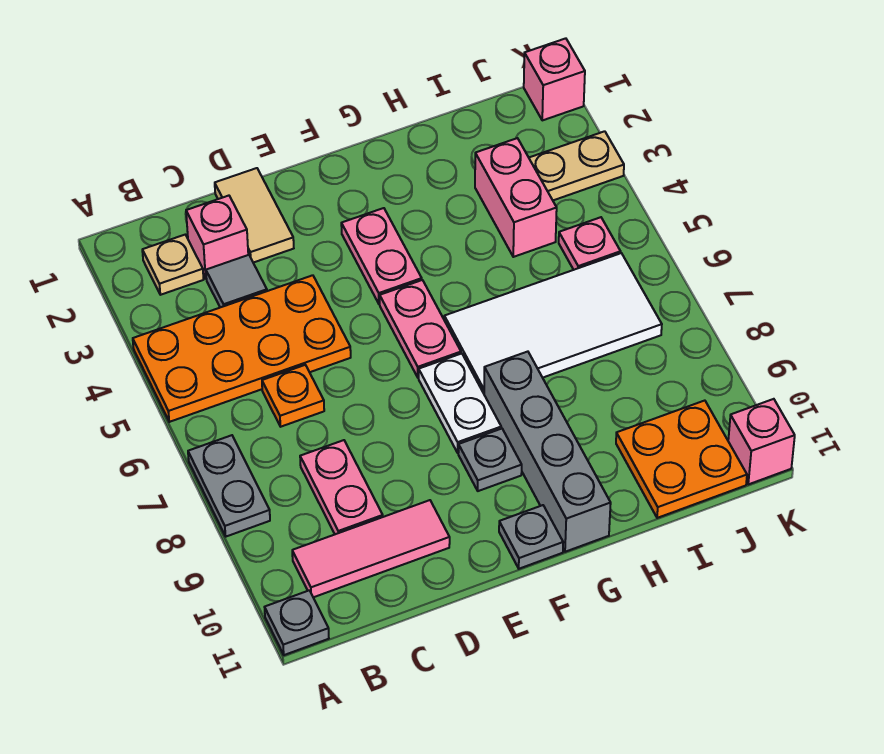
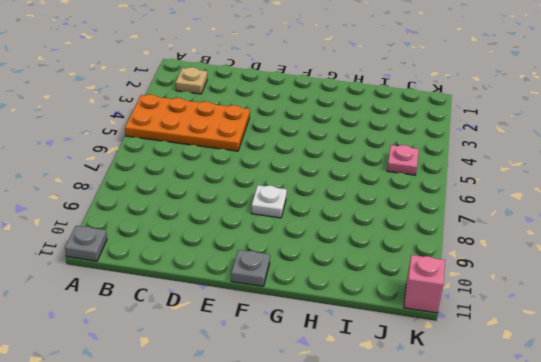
white 1x1 plate [251,185,287,218] -> white 1x2 plate [419,354,501,453]
none -> grey 1x2 plate [188,435,270,537]
none -> pink 1x3 tile [292,500,450,597]
none -> pink 1x1 brick [186,196,248,278]

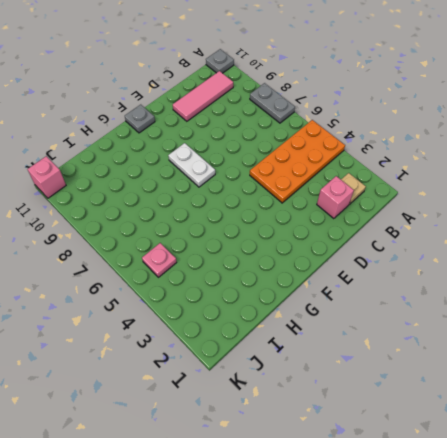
none -> grey 1x1 tile [206,255,267,307]
none -> orange 1x1 plate [262,365,324,427]
none -> pink 1x2 plate [300,440,383,534]

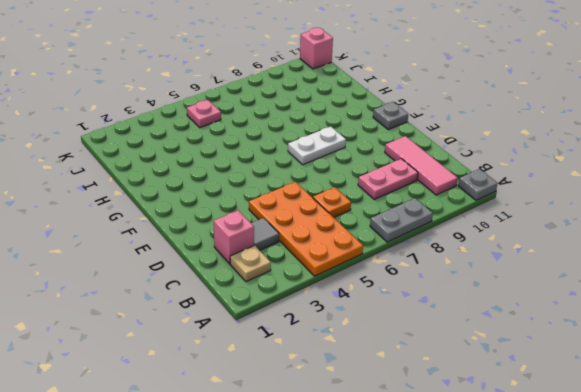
none -> tan 1x2 tile [215,168,294,263]
none -> pink 1x2 plate [341,208,422,304]
none -> pink 1x2 plate [380,280,461,378]

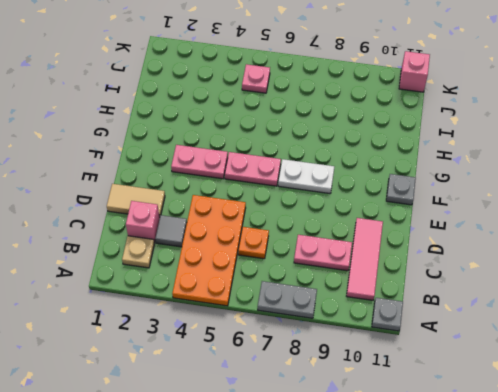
none -> grey 1x1 plate [458,428,522,491]
none -> white 2x4 tile [444,253,662,393]
none -> grey 1x4 brick [484,352,611,552]

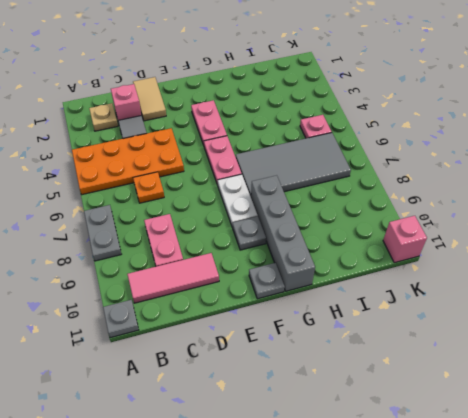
grey 2x4 tile [236,133,351,196] -> white 2x4 tile [444,253,662,393]
none -> pink 1x2 brick [475,138,557,257]
none -> orange 2x2 plate [616,401,747,518]
none -> tan 1x2 plate [529,131,624,200]

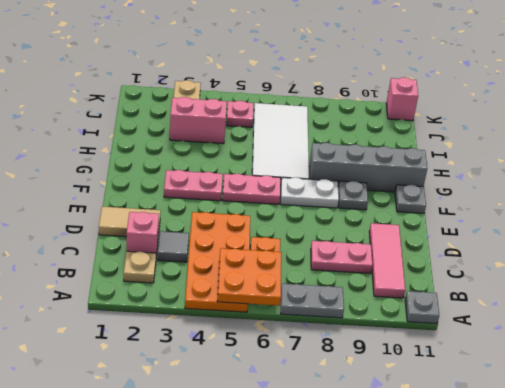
orange 2x2 plate [217,248,281,306] -> orange 2x2 plate moved to [616,401,747,518]
none -> pink 1x1 brick [524,38,585,120]

